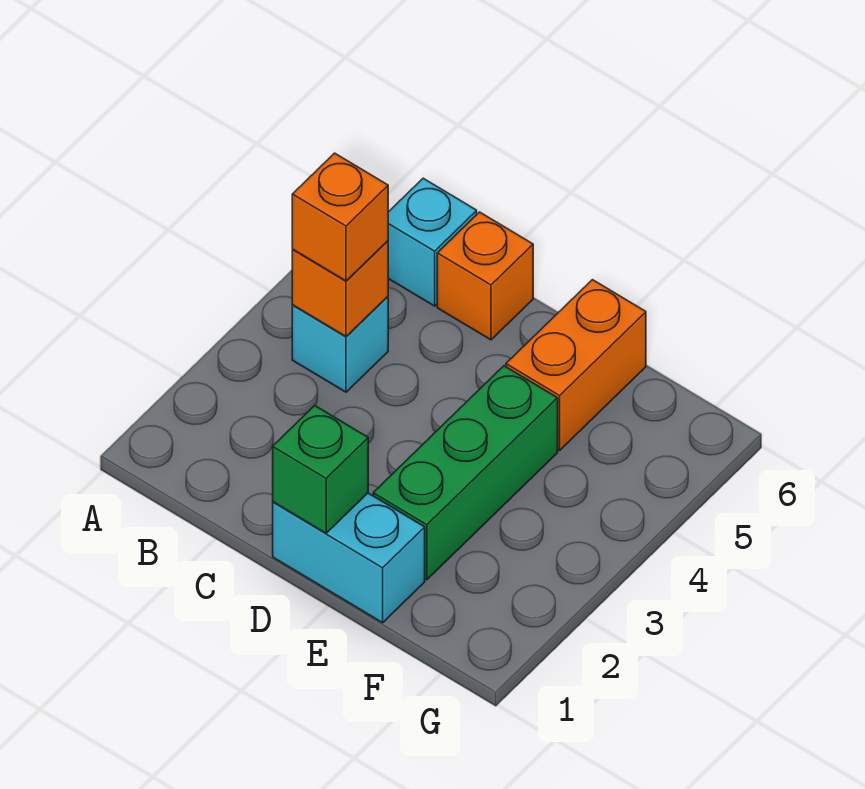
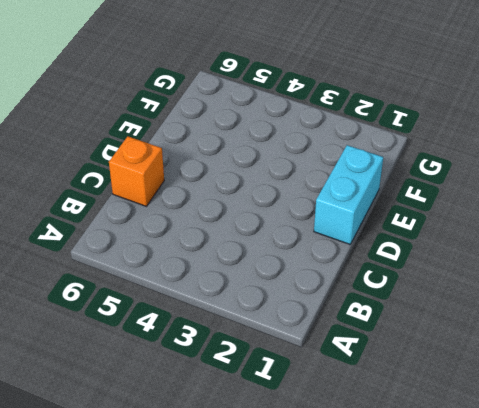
none -> cyan 1x1 brick [292,297,388,392]
none -> cyan 1x1 brick [388,178,477,306]

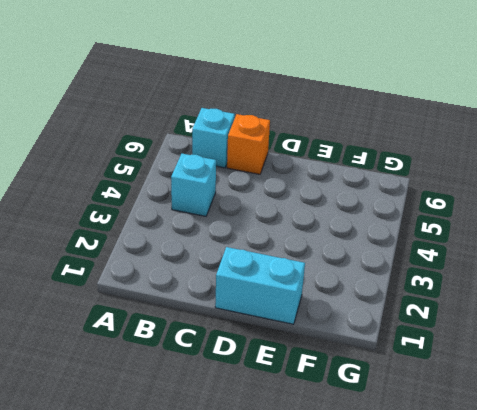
none -> green 1x3 brick [373,366,558,580]
none -> orange 1x2 brick [506,280,646,450]

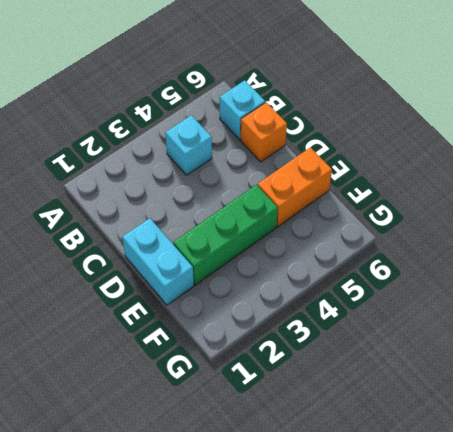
none -> orange 1x1 brick [292,241,388,337]
none -> green 1x1 brick [273,406,368,533]

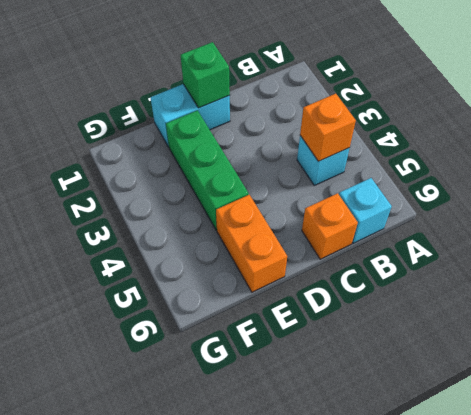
none -> orange 1x1 brick [292,153,388,281]

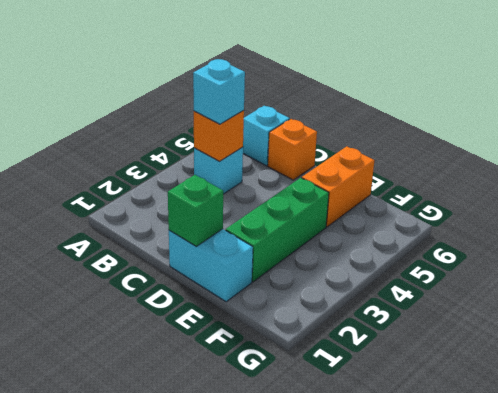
cyan 1x1 brick [193,59,245,124] -> orange 1x1 brick [292,153,388,281]

